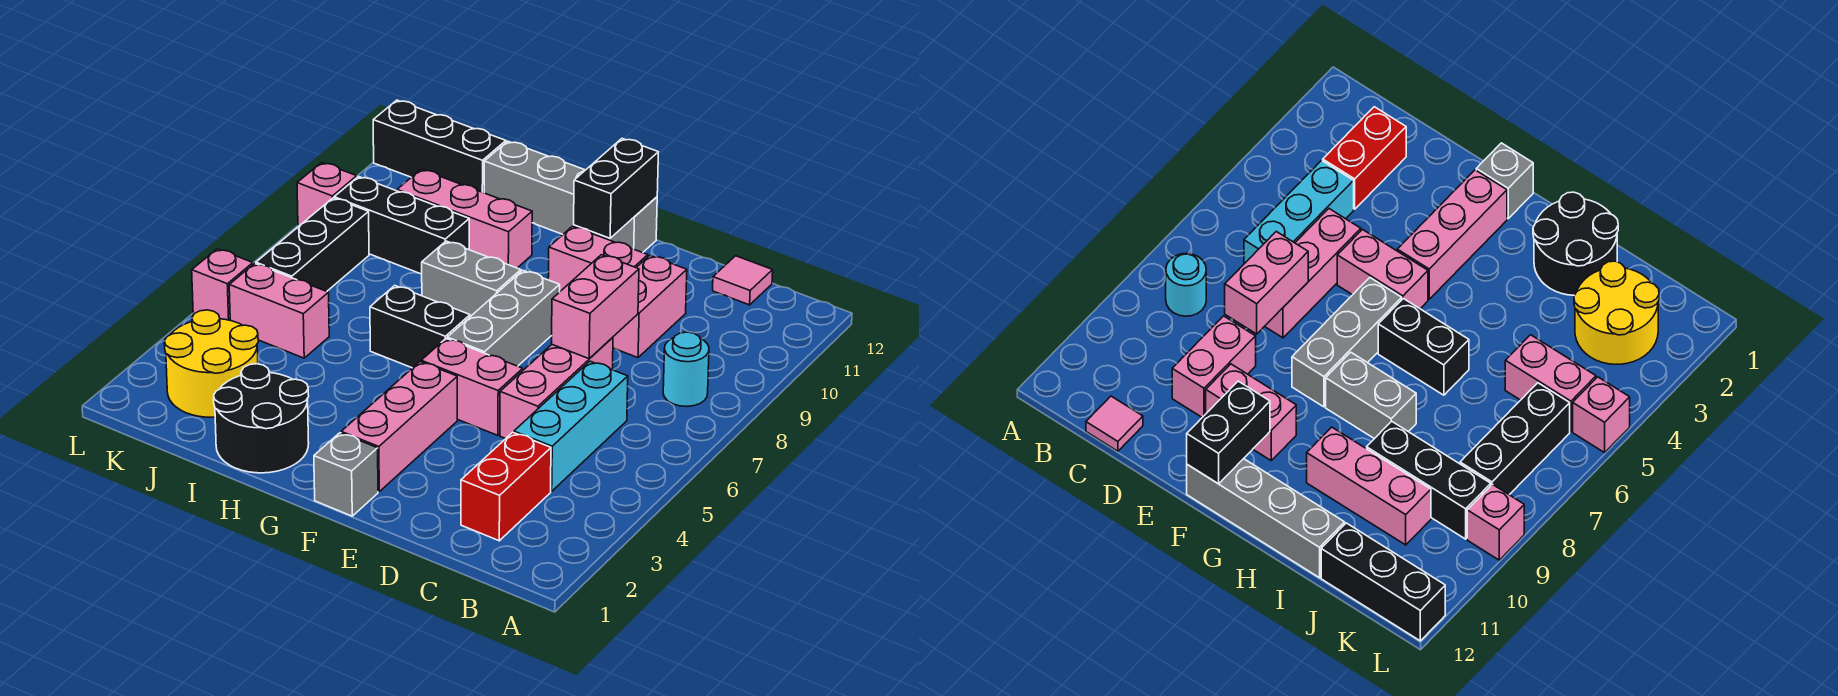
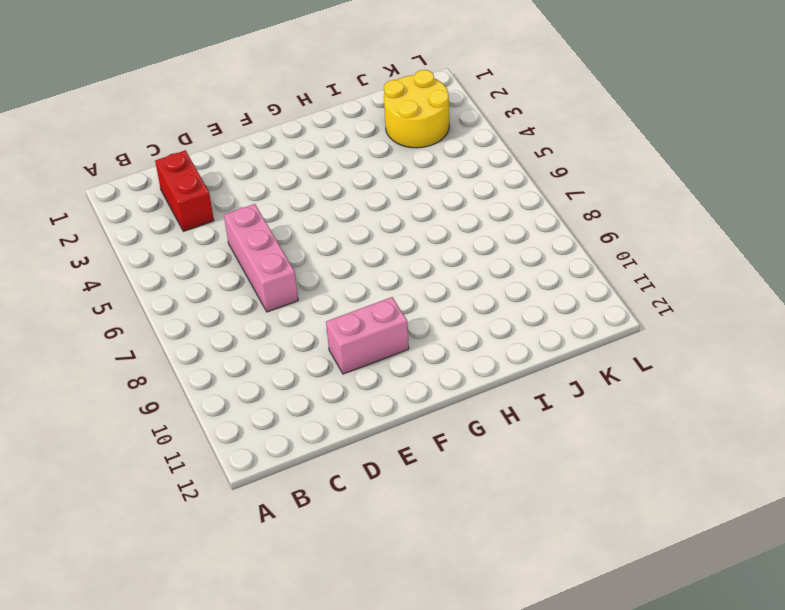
none -> cyan 1x1 round brick [663,332,709,406]
none -> cyan 1x3 brick [514,361,628,491]
none -> pink 1x1 tile [713,256,773,305]

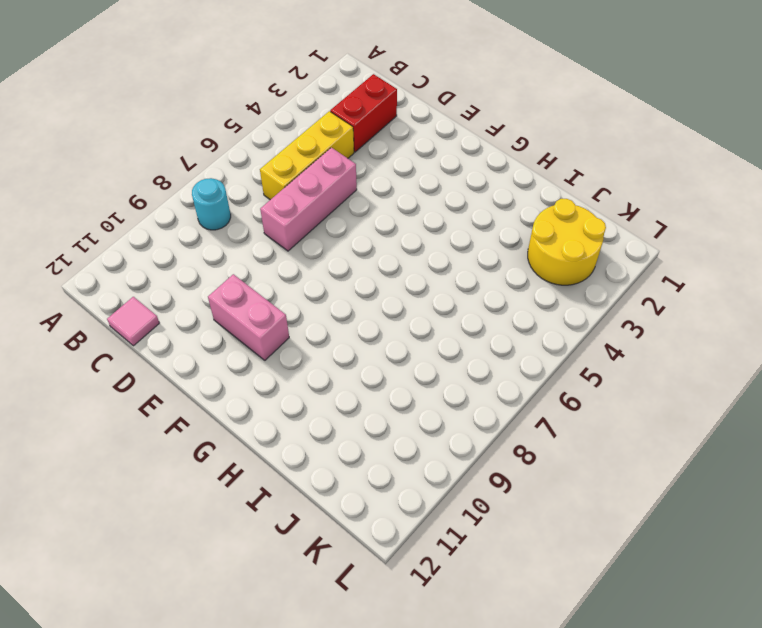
yellow 1x3 brick [260,111,354,200] -> cyan 1x3 brick [514,361,628,491]
none -> pink 1x2 brick [613,255,687,358]
none -> pink 1x2 brick [421,338,523,435]
none -> grey 1x1 brick [314,433,378,516]

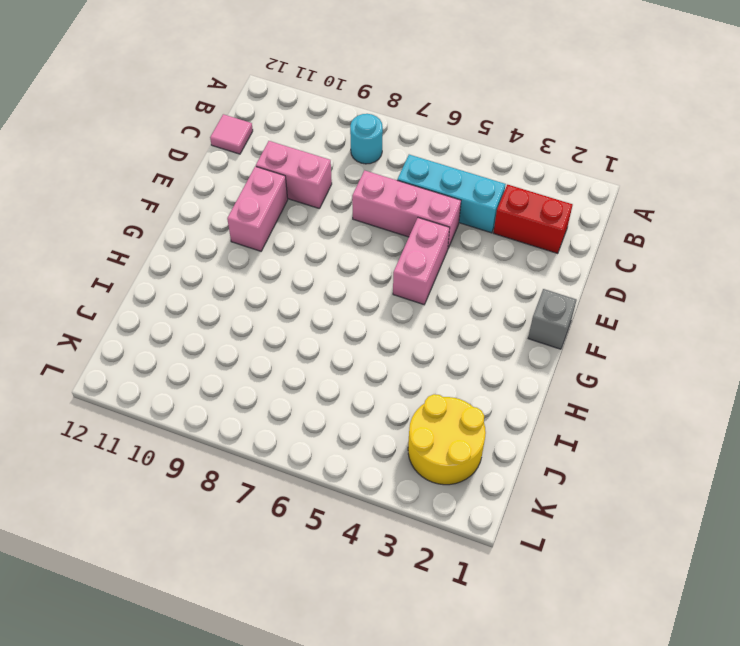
none -> pink 1x3 brick [341,362,457,492]
none -> grey 1x3 brick [447,270,560,366]
none -> grey 1x4 brick [484,141,657,253]

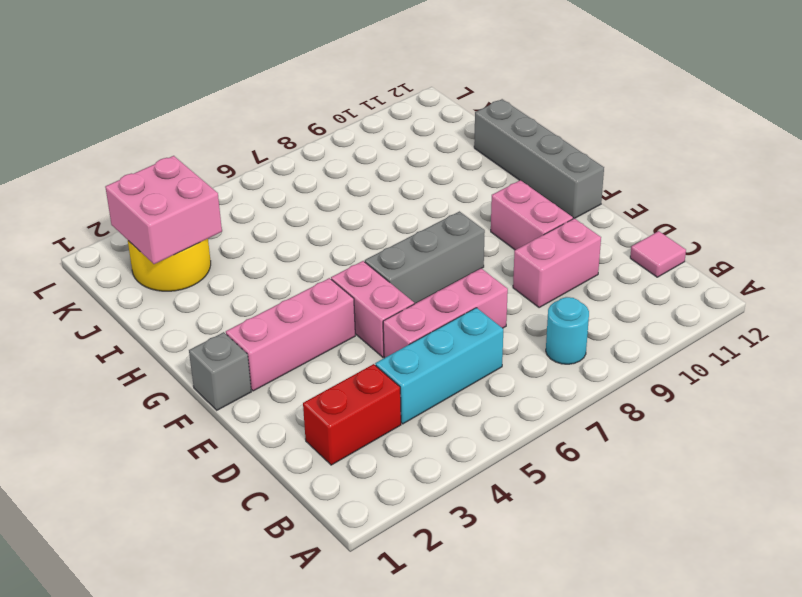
pink 2x2 brick [105,156,222,264] -> none
none -> black 1x2 brick [370,286,470,368]
none -> grey 1x2 brick [422,241,521,317]
none -> black 2x2 round brick [214,364,309,473]

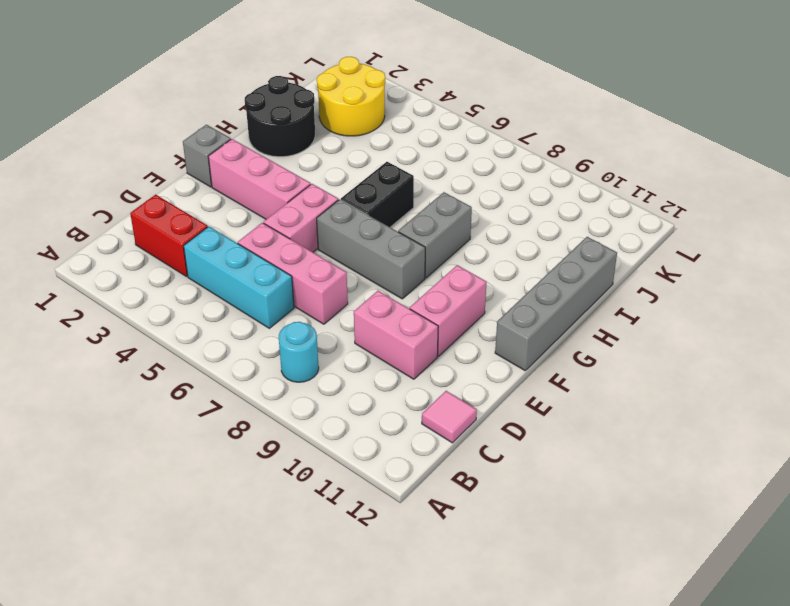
none -> pink 1x3 brick [397,169,532,268]
none -> black 1x3 brick [334,177,469,274]
none -> pink 1x2 brick [229,263,329,358]

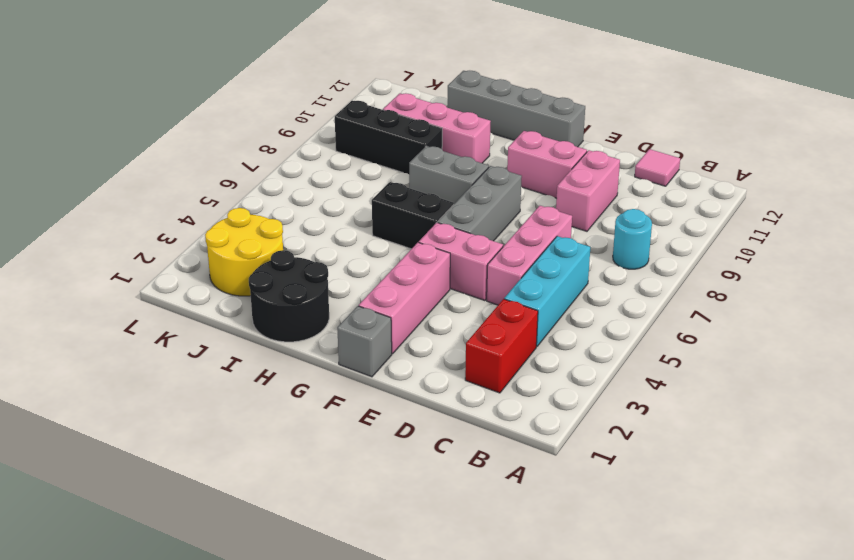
none -> pink 1x2 brick [229,263,329,358]
none -> black 1x3 brick [373,100,506,193]
none -> black 1x3 brick [256,198,369,291]

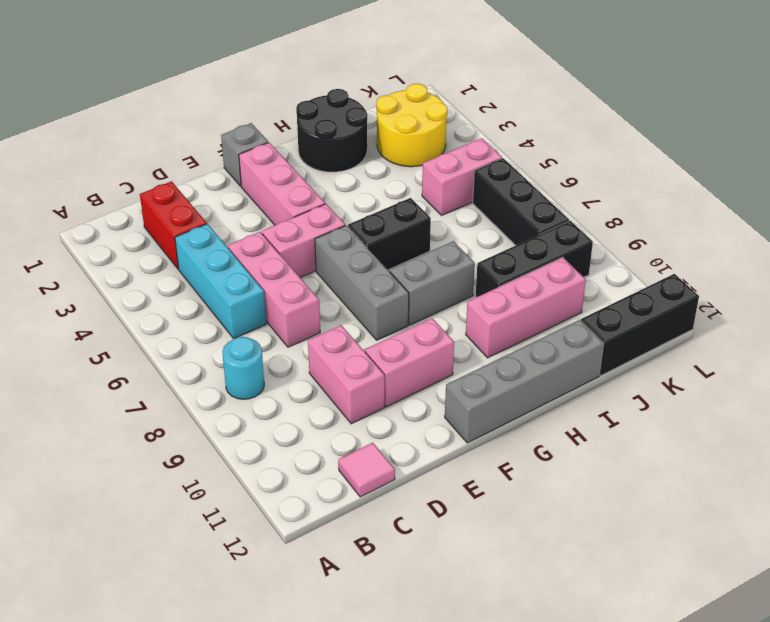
none -> pink 1x1 brick [192,249,253,320]
none -> pink 1x1 brick [297,162,357,227]
none -> pink 1x2 brick [551,255,639,359]

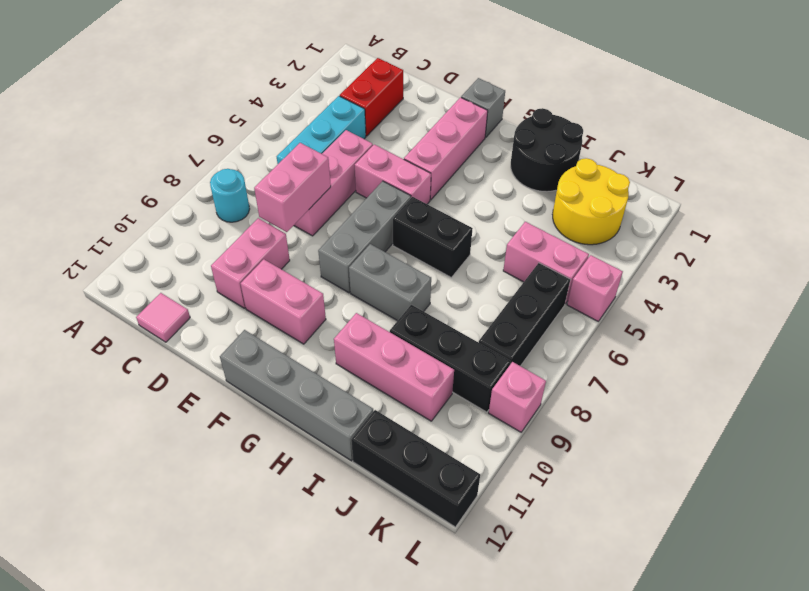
none -> black 1x2 brick [574,139,658,238]

